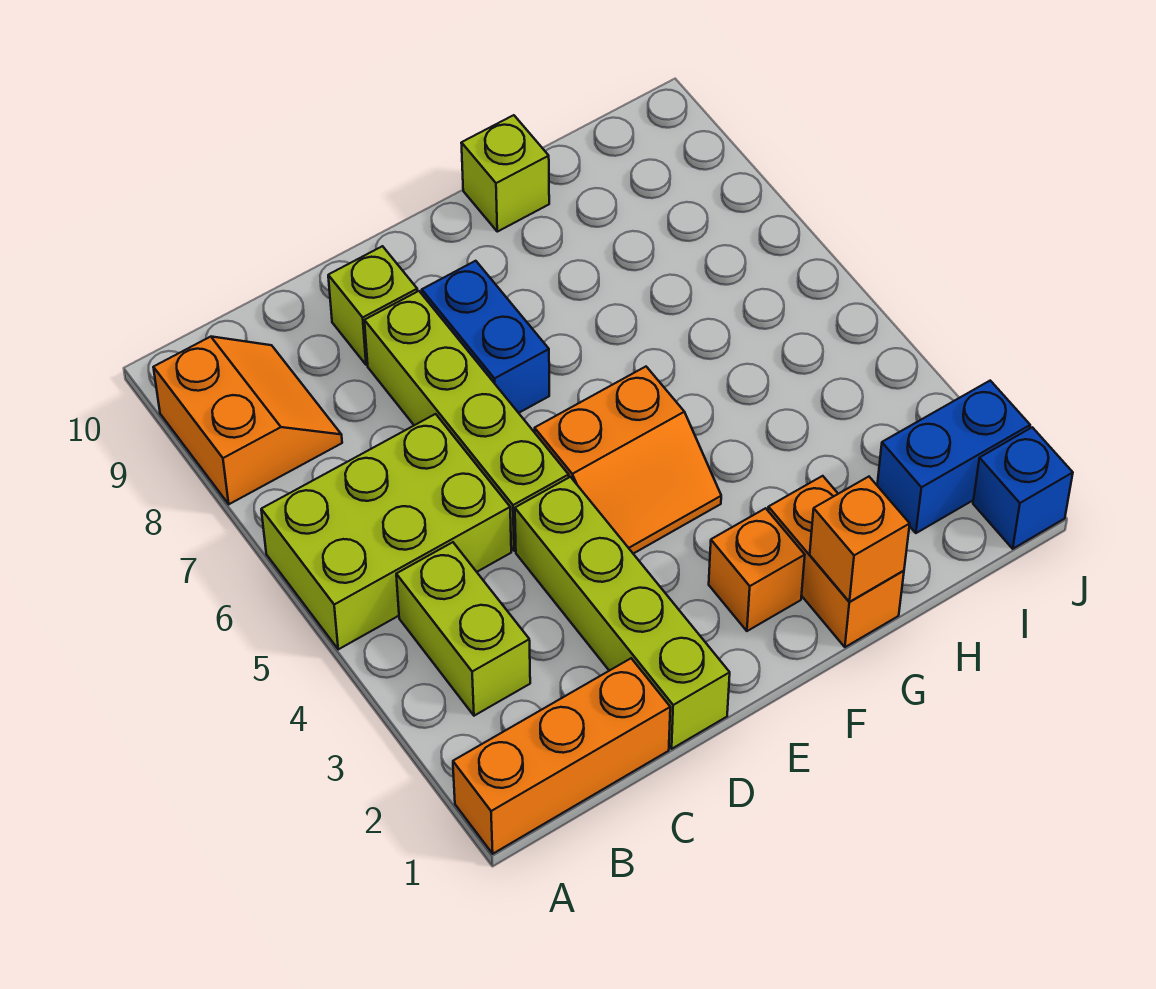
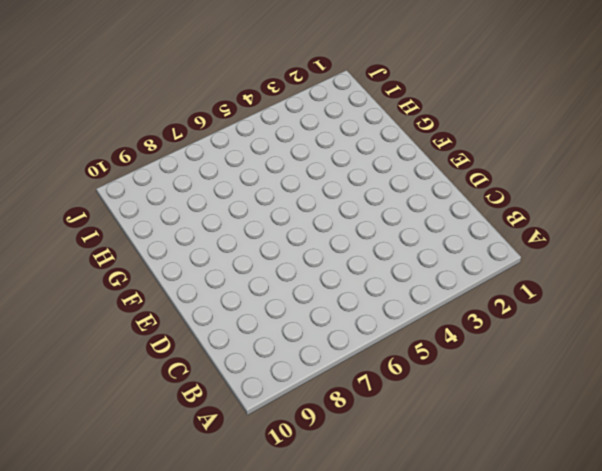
none -> orange 1x3 brick [453,658,670,854]
none -> lime 2x3 brick [261,414,511,649]
none -> orange 2x2 slope [153,337,342,504]

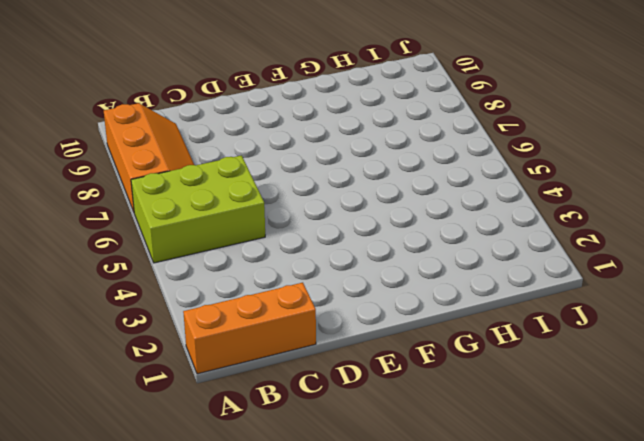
orange 2x3 slope [104,103,194,212] -> orange 2x2 slope [153,337,342,504]
none -> lime 1x2 brick [396,542,530,716]
none -> lime 1x4 brick [515,477,730,749]
none -> lime 1x4 brick [364,291,569,551]

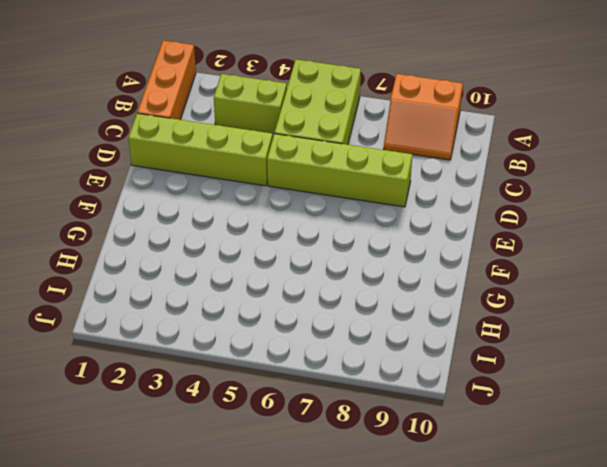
none -> lime 1x1 brick [328,246,417,365]
none -> orange 2x2 slope [535,367,721,554]
none -> blue 1x2 brick [422,261,549,413]

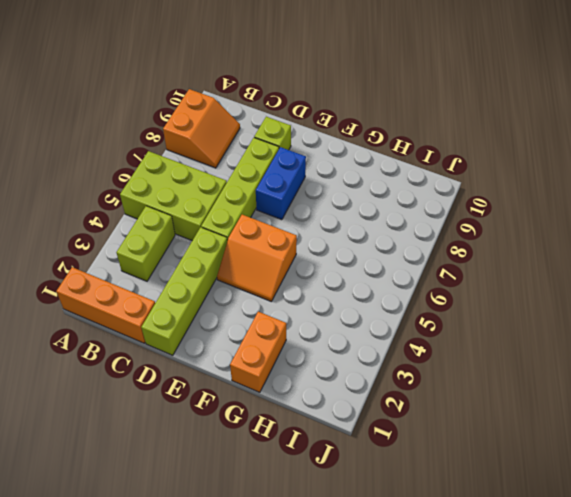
none -> orange 1x1 brick [709,508,805,631]
none -> lime 1x1 brick [461,115,549,232]
none -> blue 1x2 brick [877,381,1030,533]

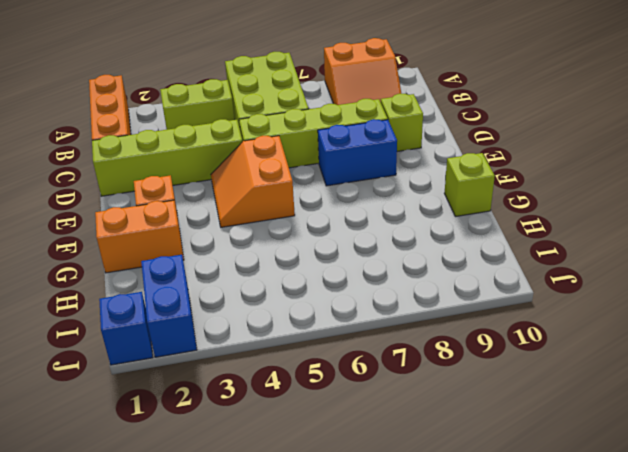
none -> orange 1x1 brick [810,477,910,602]

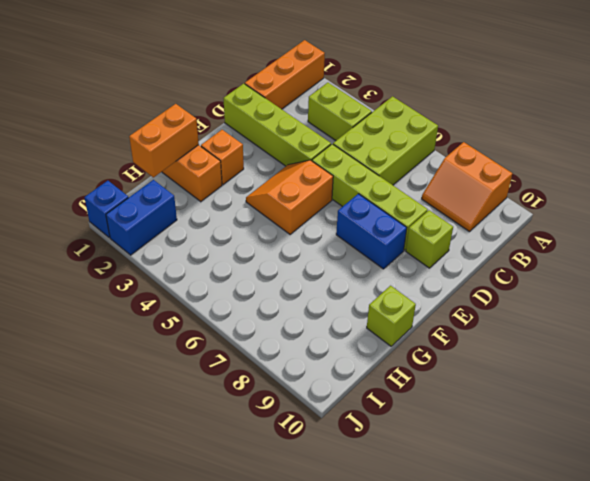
orange 1x2 brick [129,104,199,177] -> orange 1x1 brick [810,477,910,602]

